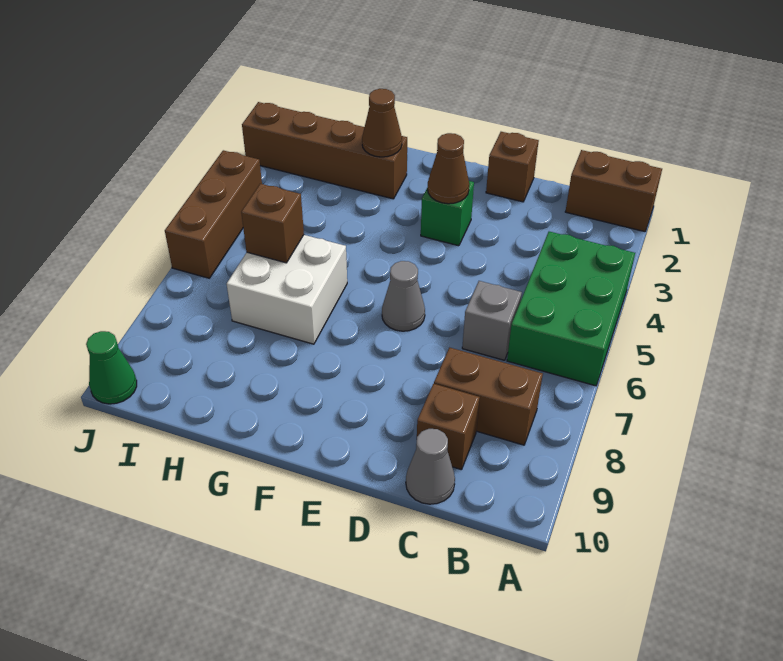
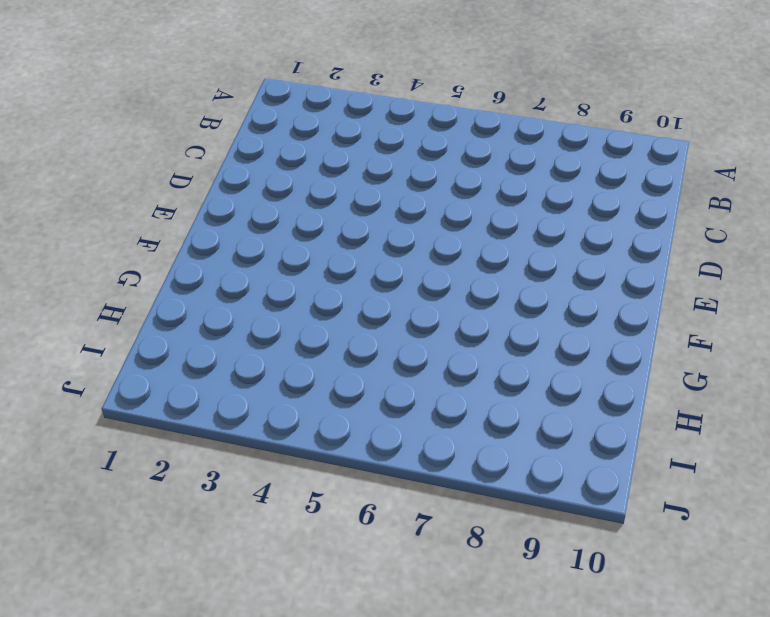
none -> brown 1x2 brick [565,150,662,232]
none -> green 2x3 brick [507,232,635,386]
none -> brown 1x2 brick [434,348,543,445]

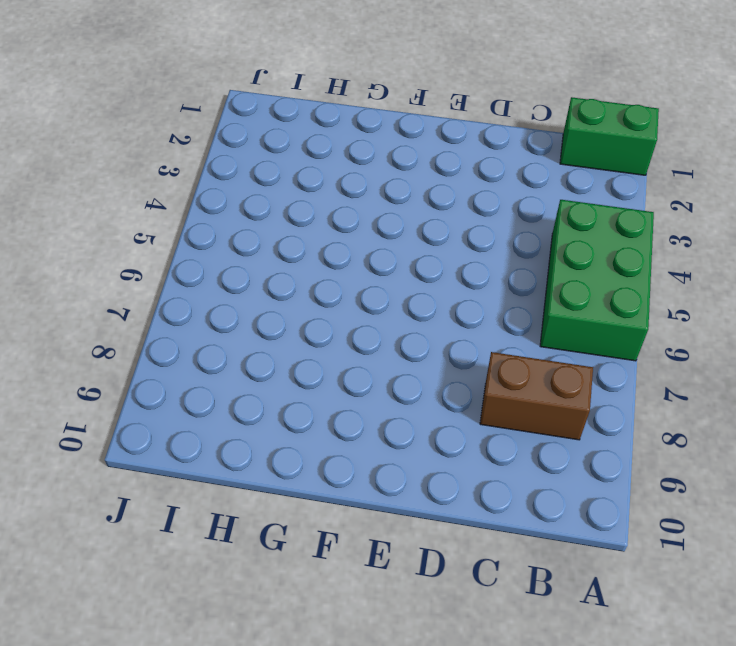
green 1x2 brick [560,97,659,175] -> brown 1x2 brick [565,150,662,232]
none -> grey 1x1 brick [462,281,522,360]
none -> brown 1x1 brick [417,384,480,470]
none -> grey 1x1 cone [406,429,455,504]

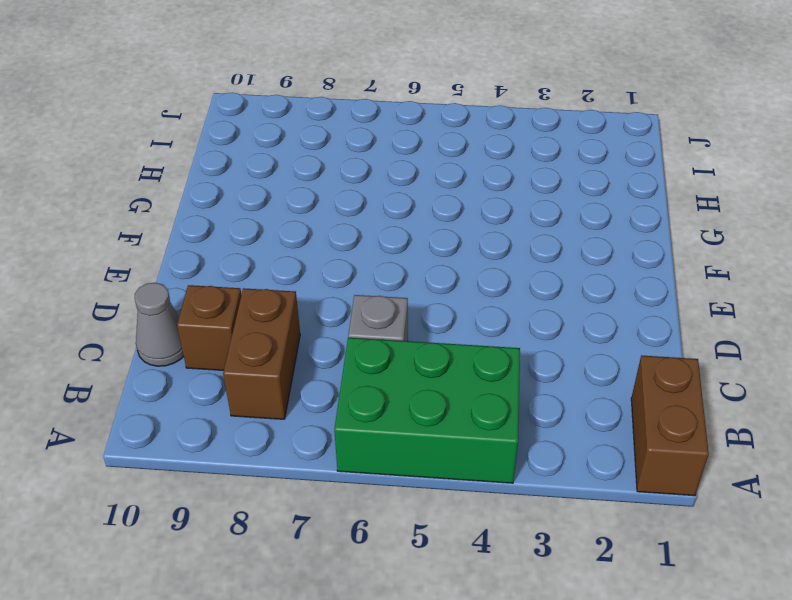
none -> brown 1x1 brick [486,132,539,202]
none -> green 1x1 brick [421,181,474,246]
none -> grey 1x1 cone [382,261,425,331]

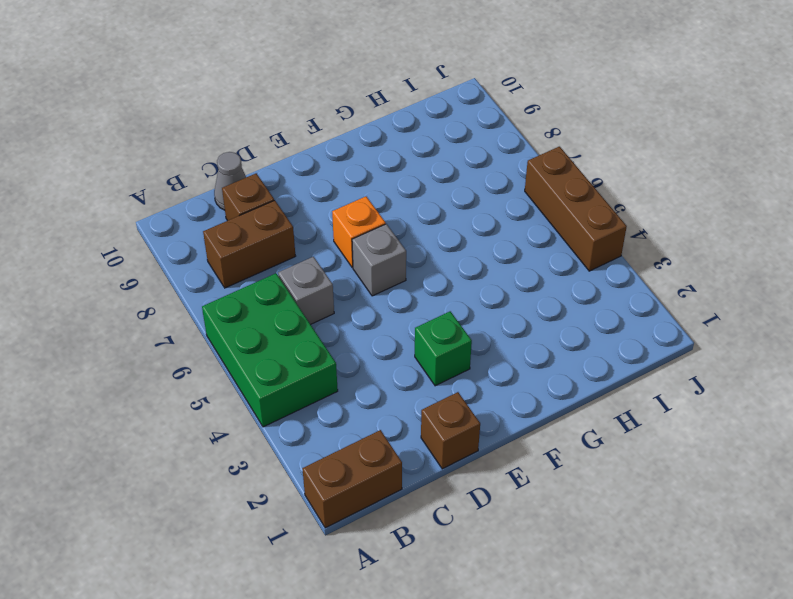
grey 1x1 brick [352,224,406,296] -> grey 1x1 cone [382,261,425,331]
orange 1x1 brick [332,197,386,267] -> none
none -> brown 1x4 brick [242,102,407,199]
none -> white 2x2 brick [227,235,347,344]
none -> green 1x1 cone [86,331,137,404]

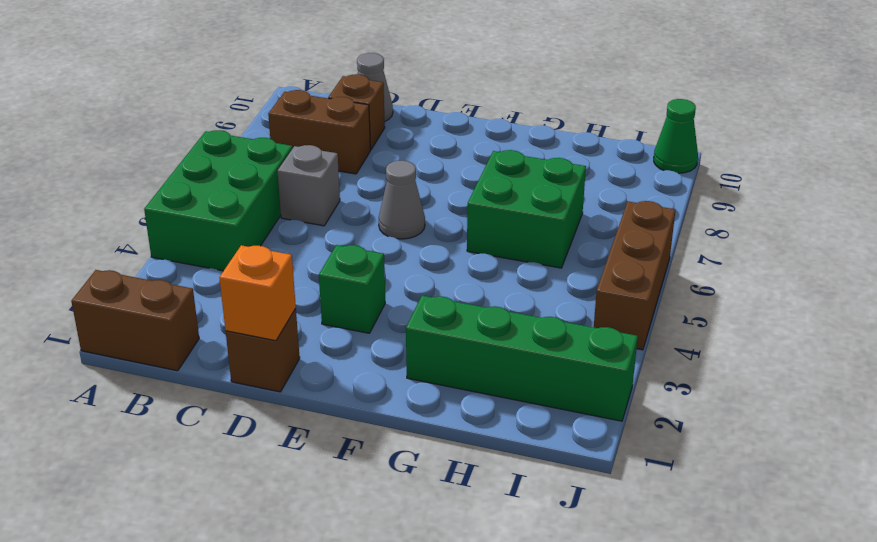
orange 1x1 brick [219,245,296,341] -> none
green 1x4 brick [406,296,638,421] -> brown 1x4 brick [242,102,407,199]
green 2x2 brick [467,150,586,268] -> white 2x2 brick [227,235,347,344]
none -> brown 1x1 cone [428,133,469,204]
none -> brown 1x1 cone [362,89,402,157]
none -> brown 1x1 brick [241,184,304,263]

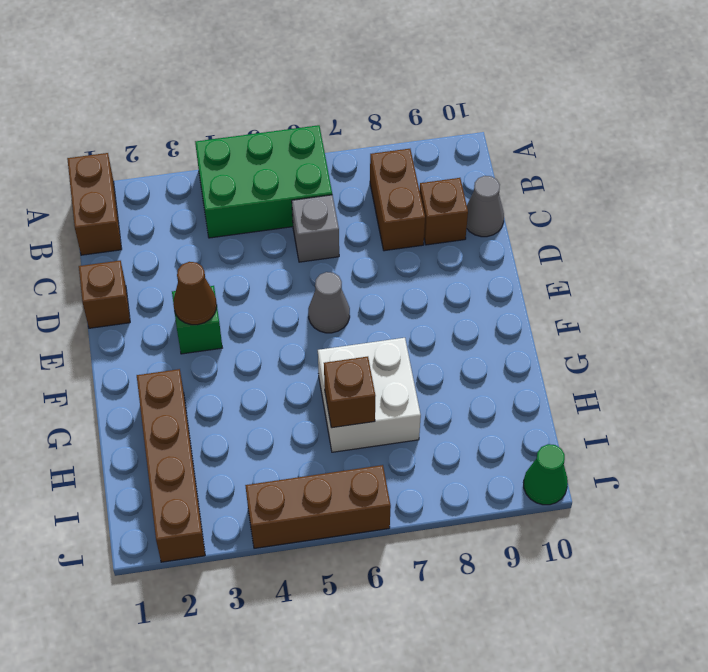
none -> brown 1x1 cone [362,89,402,157]

